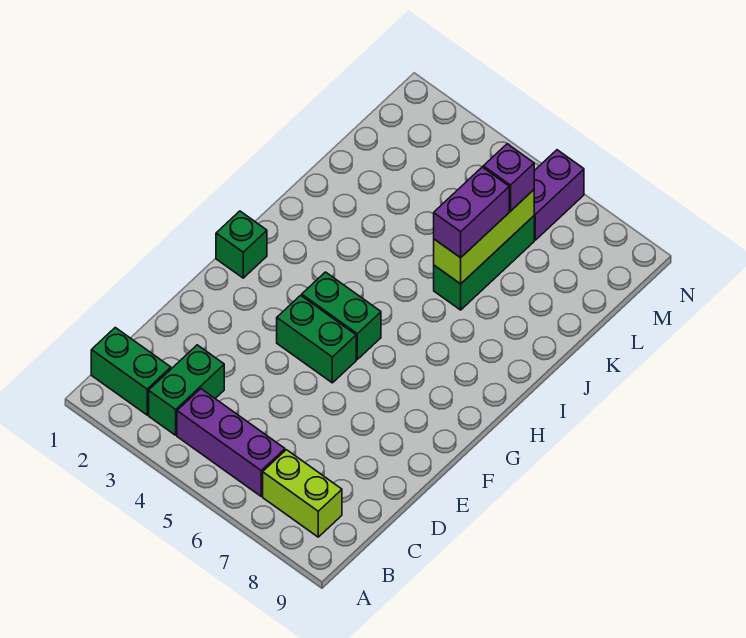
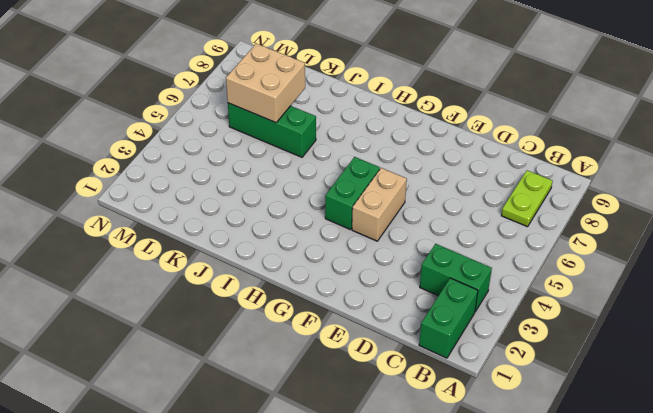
lime 1x2 plate [501,170,553,227] -> lime 1x2 brick [263,450,342,537]
tan 1x2 brick [352,168,407,241] -> green 1x2 brick [277,295,356,383]
tan 2x2 brick [226,44,305,123] -> lime 1x3 brick [434,190,534,284]
none -> purple 1x3 brick [177,389,285,496]
none -> green 1x1 brick [216,211,267,278]
none -> purple 1x2 brick [534,150,584,240]

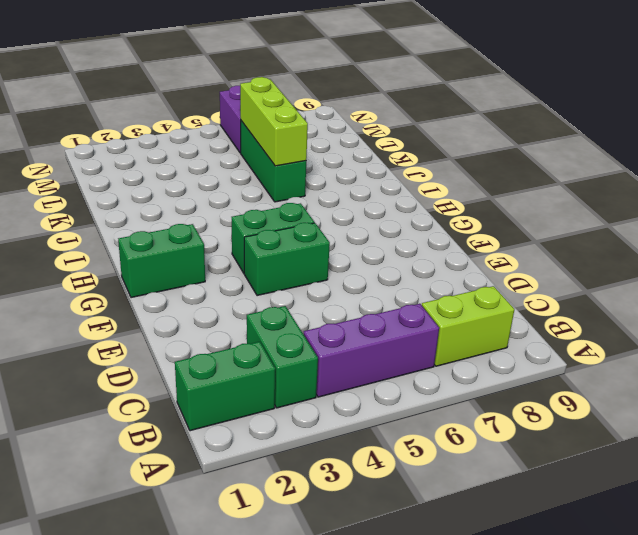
green 1x2 brick [118,224,205,298] -> green 1x1 brick [216,211,267,278]
none -> purple 1x2 brick [434,167,509,258]
none -> purple 1x1 brick [483,144,534,211]

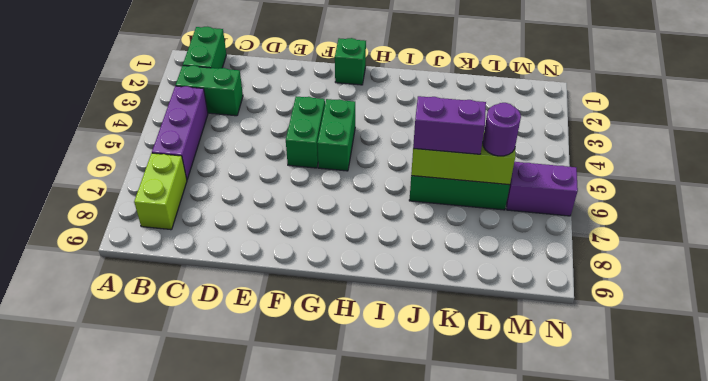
purple 1x1 round brick [483,103,521,156] -> purple 1x1 brick [483,144,534,211]

